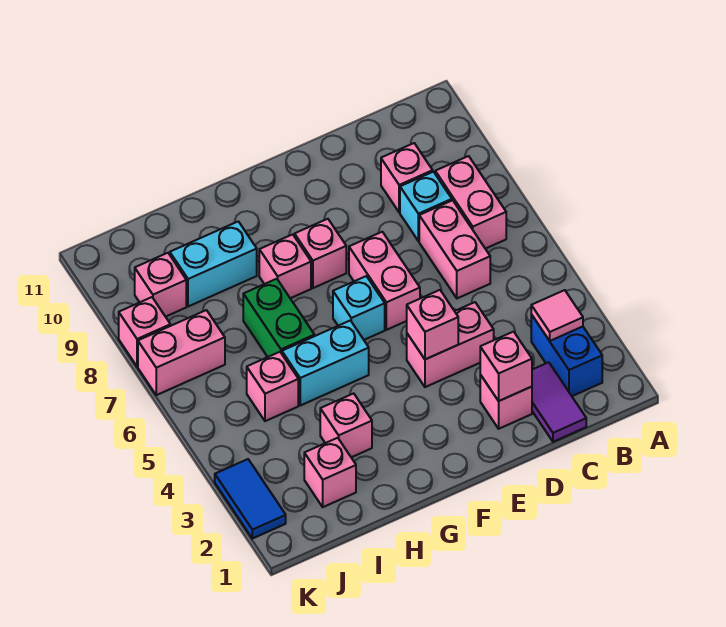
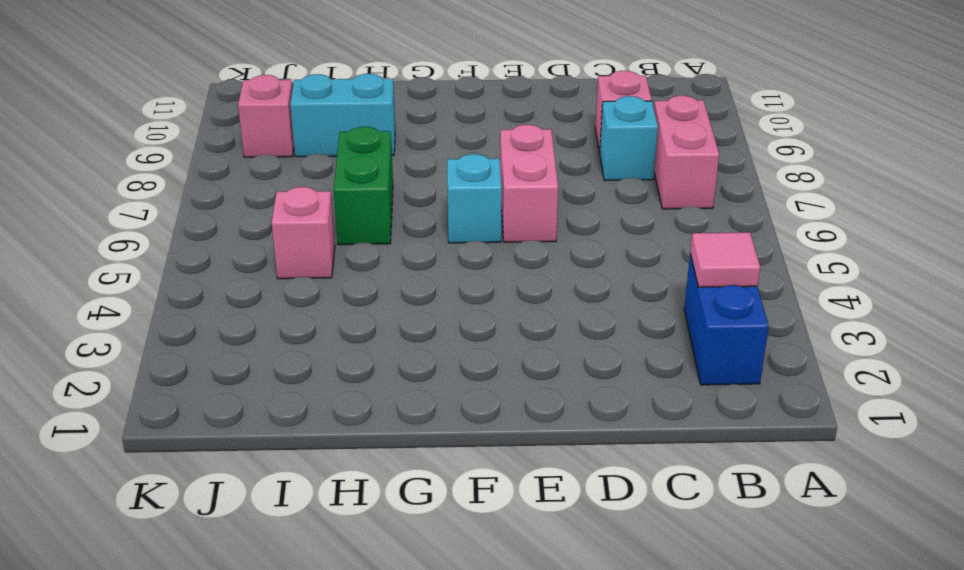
none -> purple 1x2 tile [532,362,586,442]
none -> pink 1x2 brick [419,200,490,298]
none -> pink 1x1 brick [480,375,532,429]

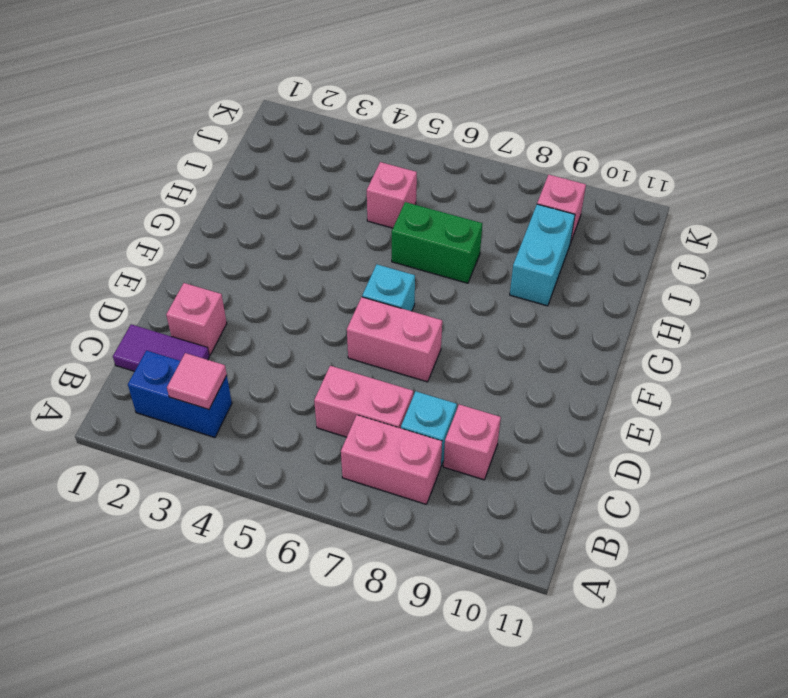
none -> pink 1x2 brick [407,302,494,387]
none -> pink 1x1 brick [295,219,346,288]
none -> cyan 1x2 brick [282,320,369,405]

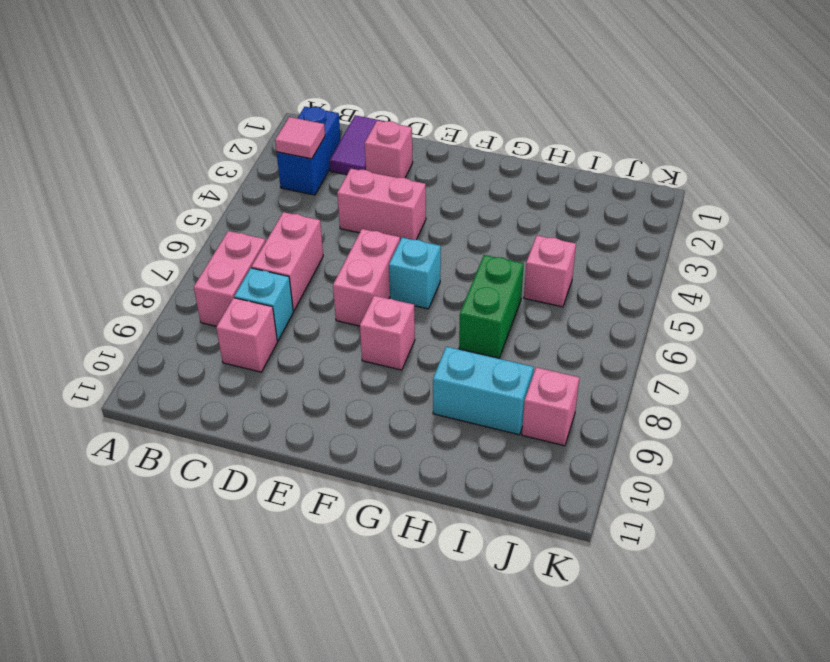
none -> cyan 1x2 brick [282,320,369,405]
none -> pink 1x1 brick [259,234,311,298]
none -> pink 1x1 brick [320,393,372,457]

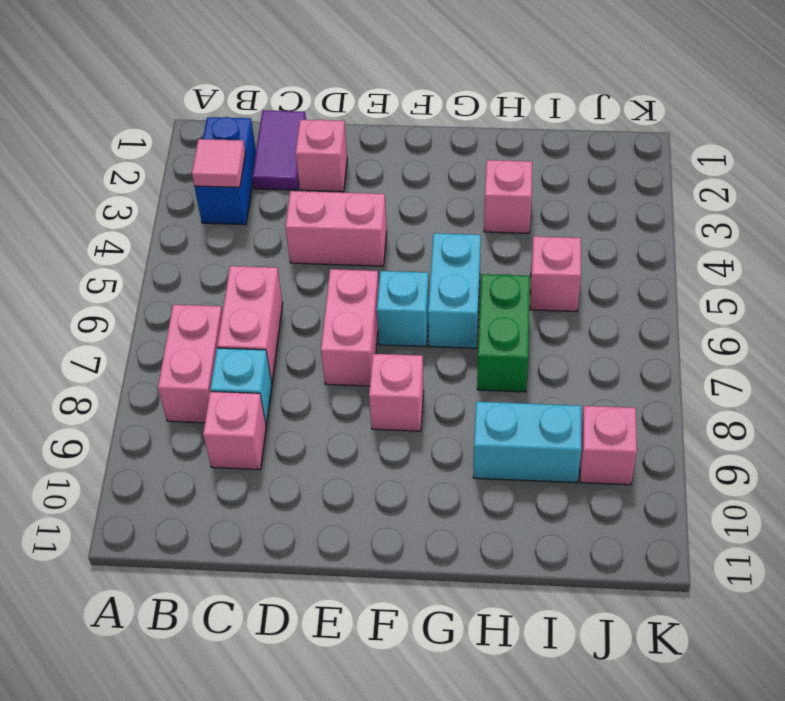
cyan 1x2 brick [428,233,481,348] -> cyan 1x2 brick turned to [282,320,369,405]
none -> pink 1x1 brick [259,234,311,298]
none -> pink 1x1 brick [304,438,356,507]
none -> pink 1x2 brick [138,310,225,395]

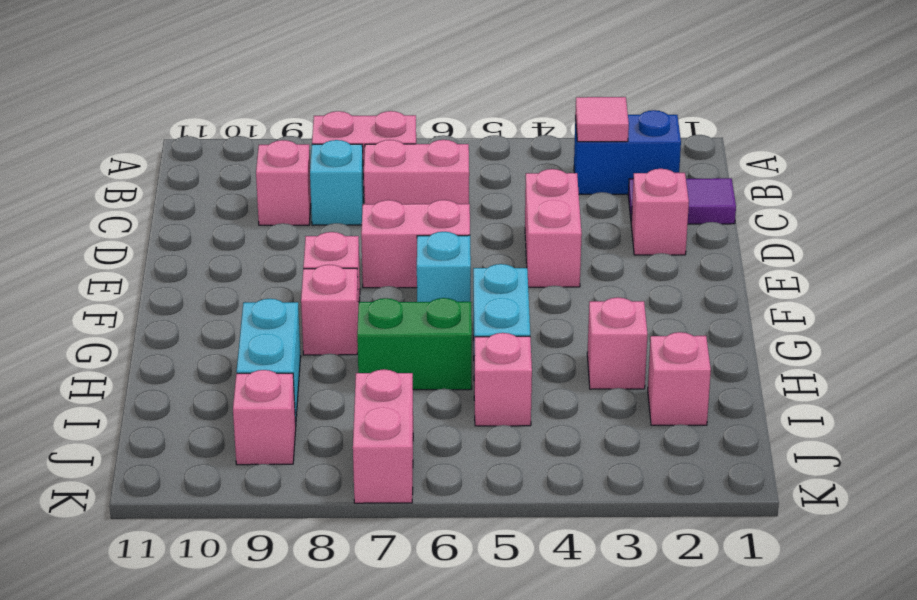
none -> blue 1x2 tile [215,459,286,539]
none -> pink 1x1 brick [119,297,170,366]
none -> pink 1x1 brick [480,332,532,401]

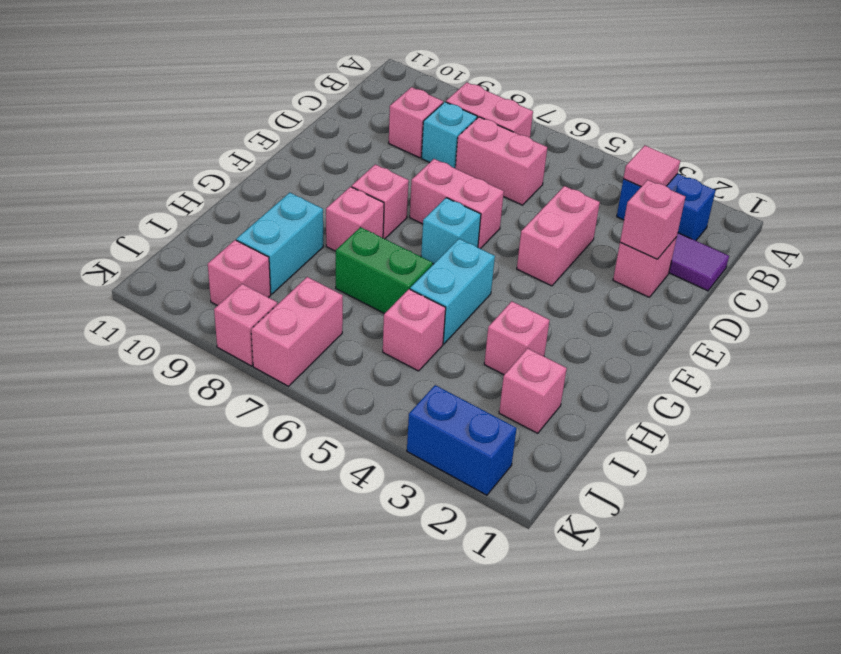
blue 1x2 brick [407,385,517,495] -> blue 1x2 tile [215,459,286,539]
none -> pink 1x1 brick [407,290,458,359]

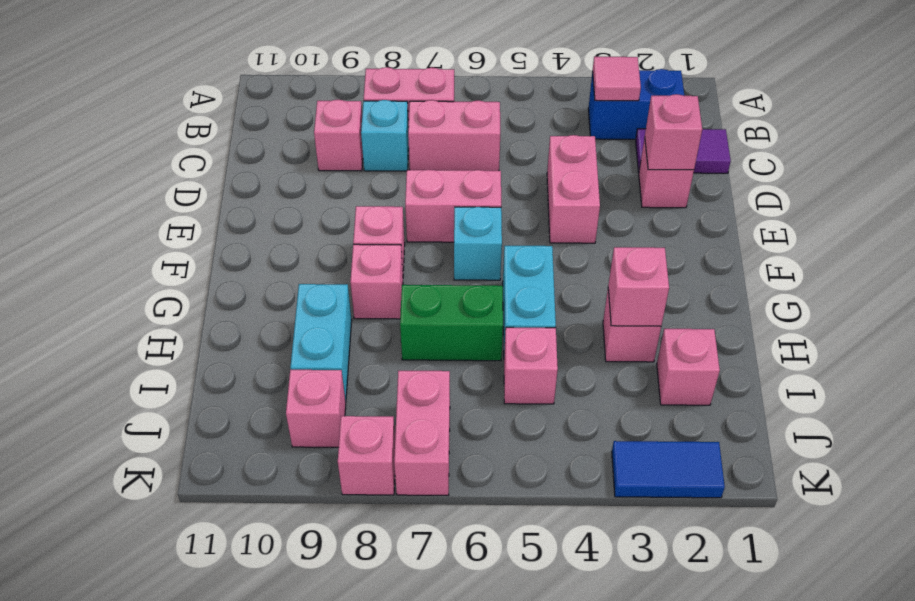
pink 1x1 brick [608,247,669,326] -> pink 1x1 brick moved to [407,290,458,359]

